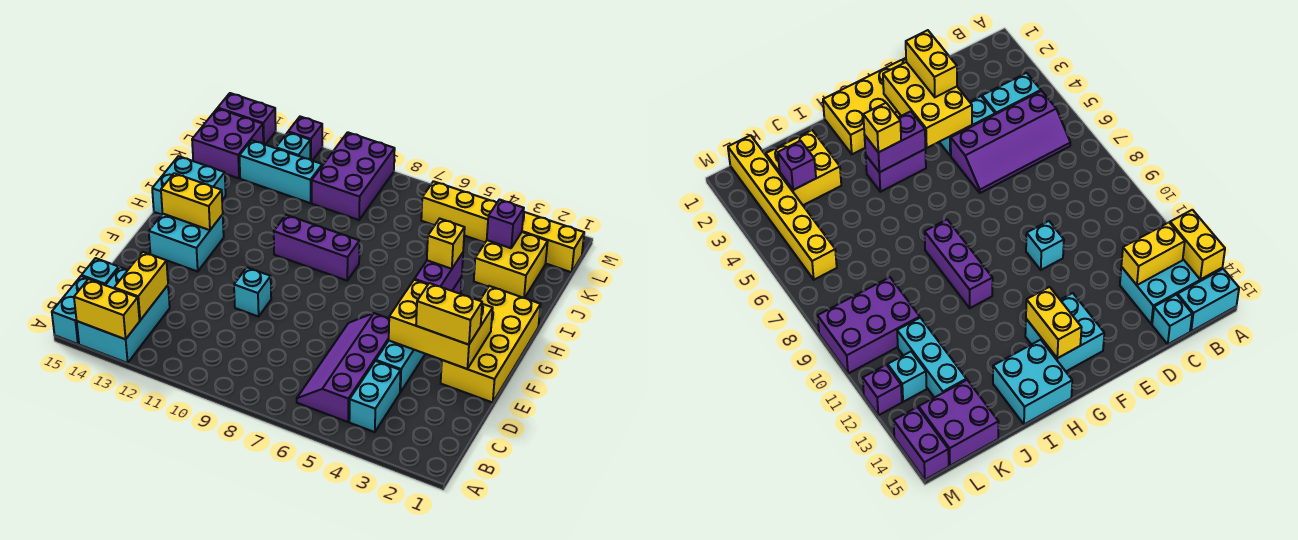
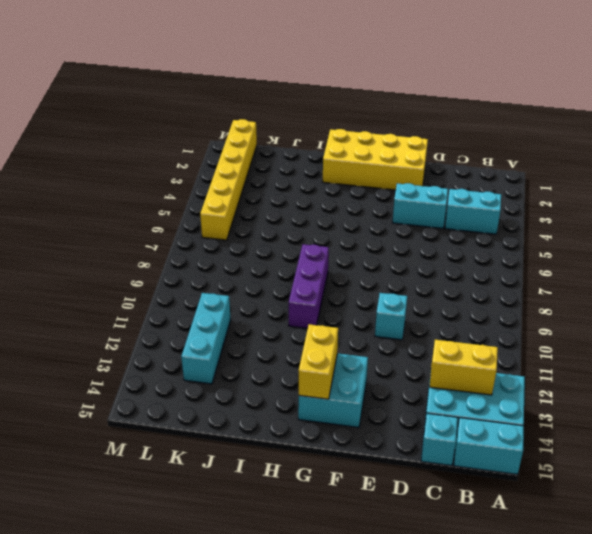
none -> purple 2x4 slope [297,313,389,422]
none -> purple 1x2 brick [866,149,926,192]
none -> cyan 2x2 brick [152,156,226,215]

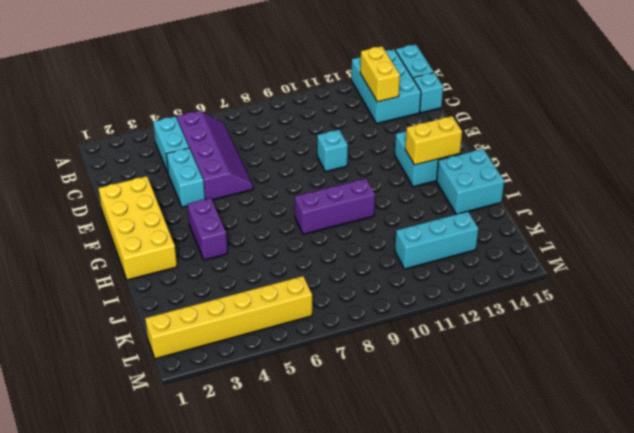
none -> yellow 2x2 brick [474,232,548,298]
none -> purple 2x3 brick [312,132,395,220]
none -> purple 2x2 brick [192,108,263,178]

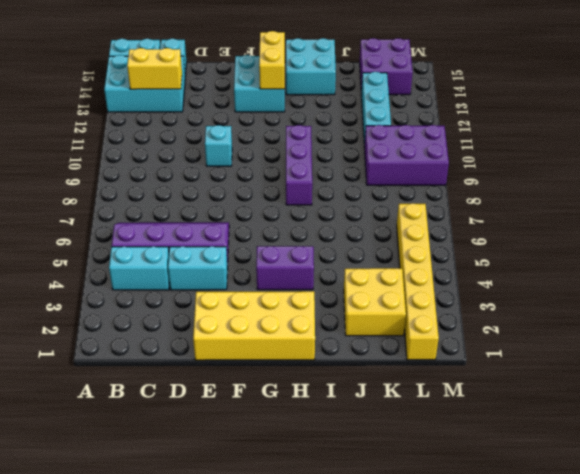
none -> cyan 1x1 brick [276,132,310,159]
none -> purple 1x1 brick [288,117,322,161]
none -> purple 1x2 brick [218,93,276,145]

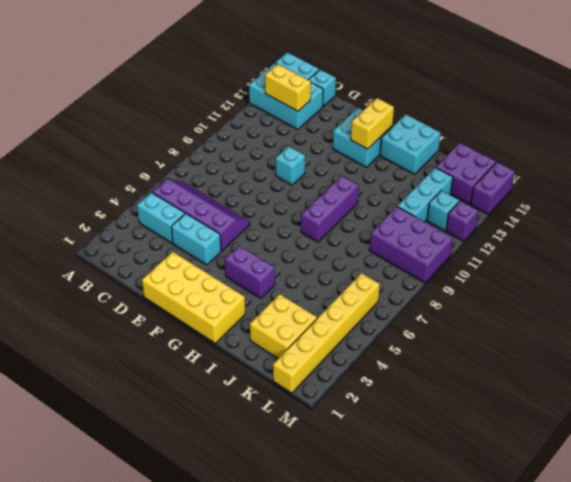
none -> yellow 1x2 brick [74,279,140,339]
none -> yellow 2x3 brick [389,280,493,369]
none -> purple 1x2 brick [414,253,463,291]

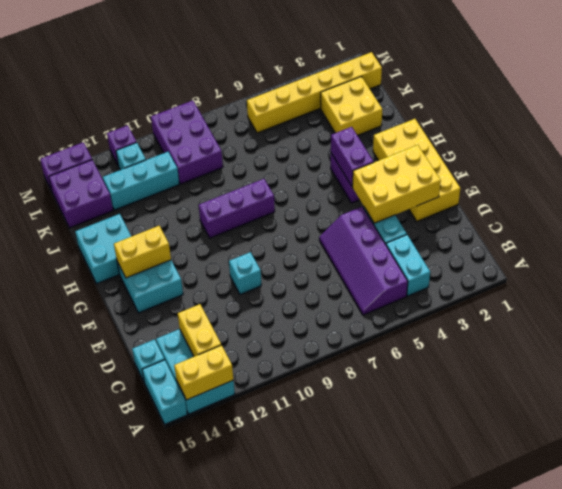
none -> purple 1x1 brick [487,200,524,248]
none -> yellow 1x2 brick [416,283,482,345]
none -> yellow 1x1 brick [427,219,465,269]

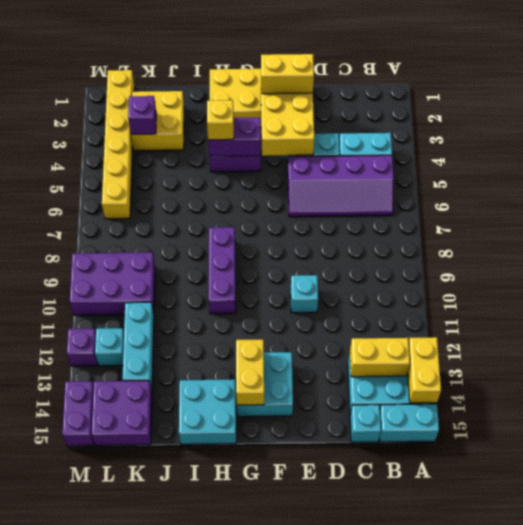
yellow 1x2 brick [261,54,314,94] -> yellow 1x2 brick turned to [416,283,482,345]

